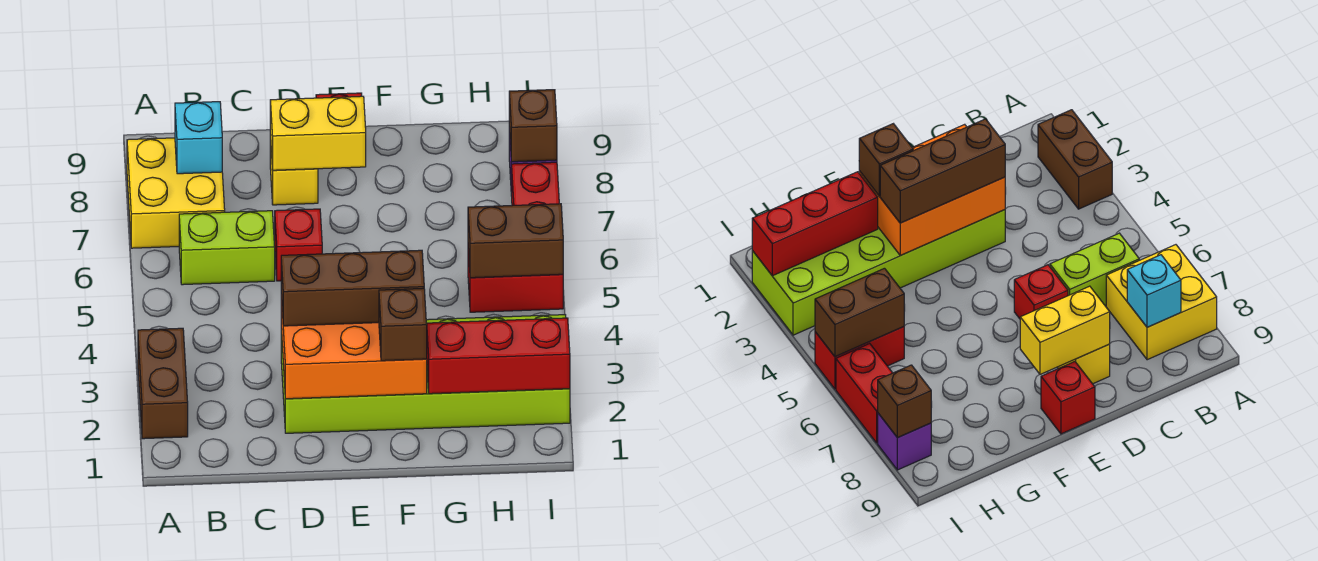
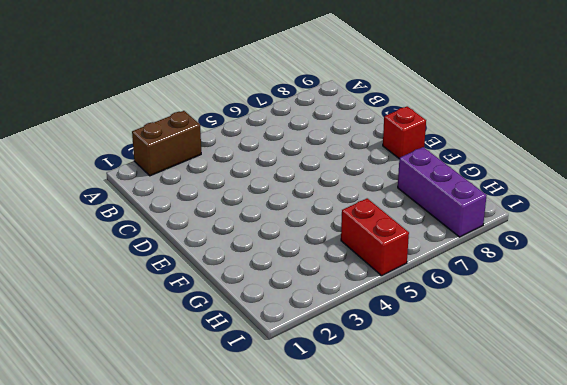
purple 1x3 brick [398,147,487,237] -> purple 1x1 brick [878,413,931,470]
none -> yellow 2x2 brick [127,138,225,248]
none -> lime 1x2 brick [179,211,275,285]
none -> lime 2x6 brick [281,315,570,433]

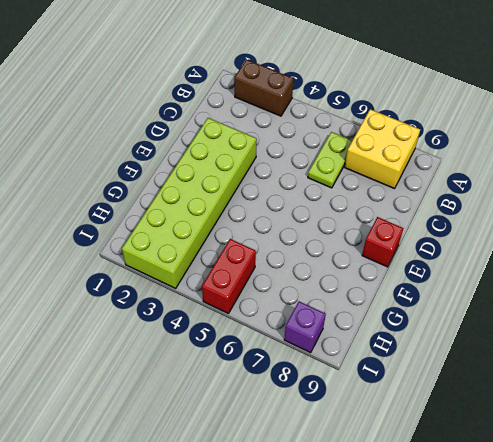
lime 1x2 plate [308,132,352,188] -> lime 1x2 brick [179,211,275,285]
none -> red 1x1 brick [275,209,322,281]
none -> yellow 1x1 brick [270,135,318,205]
none -> red 1x2 brick [512,162,559,206]

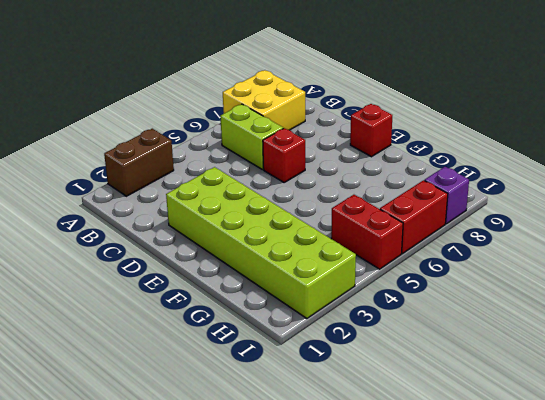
none -> yellow 1x1 brick [270,135,318,205]
none -> cyan 1x1 brick [175,102,222,174]
none -> orange 2x3 brick [281,295,427,399]

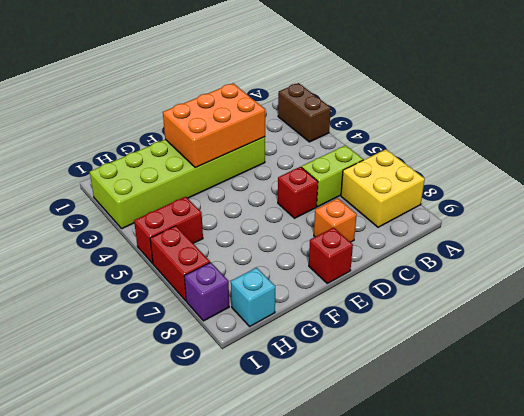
orange 1x1 brick [314,198,357,242] -> yellow 1x1 brick [270,135,318,205]
cyan 1x1 brick [231,268,275,326] -> cyan 1x1 brick moved to [175,102,222,174]
none -> yellow 1x2 brick [270,96,366,170]
none -> red 1x3 brick [427,318,570,394]
none -> brown 1x2 brick [468,204,563,278]

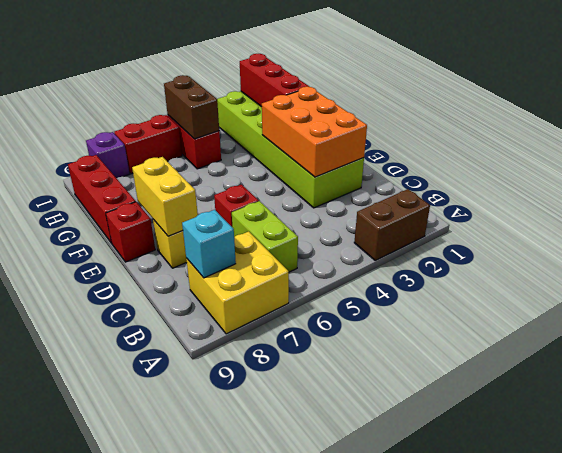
red 1x3 brick [68,155,136,243] -> none
none -> brown 1x1 brick [509,90,557,162]
none -> brown 1x3 brick [281,250,424,326]
none -> brown 1x1 brick [379,288,427,361]

